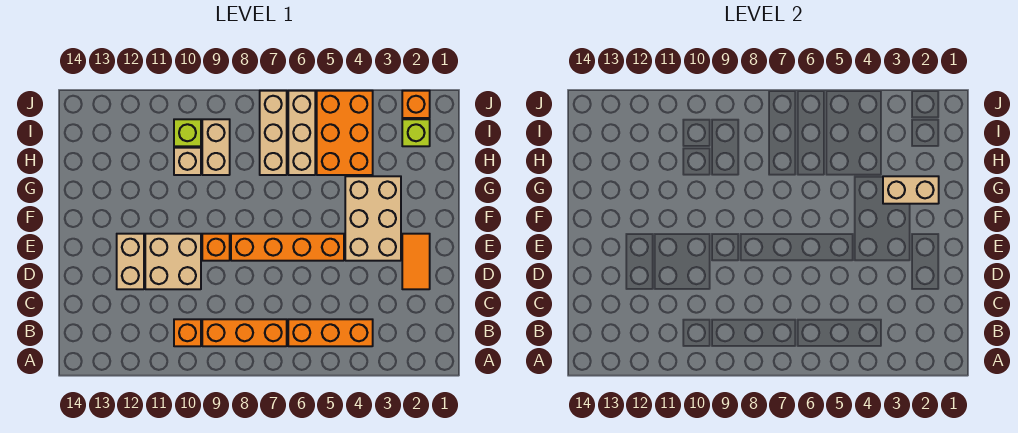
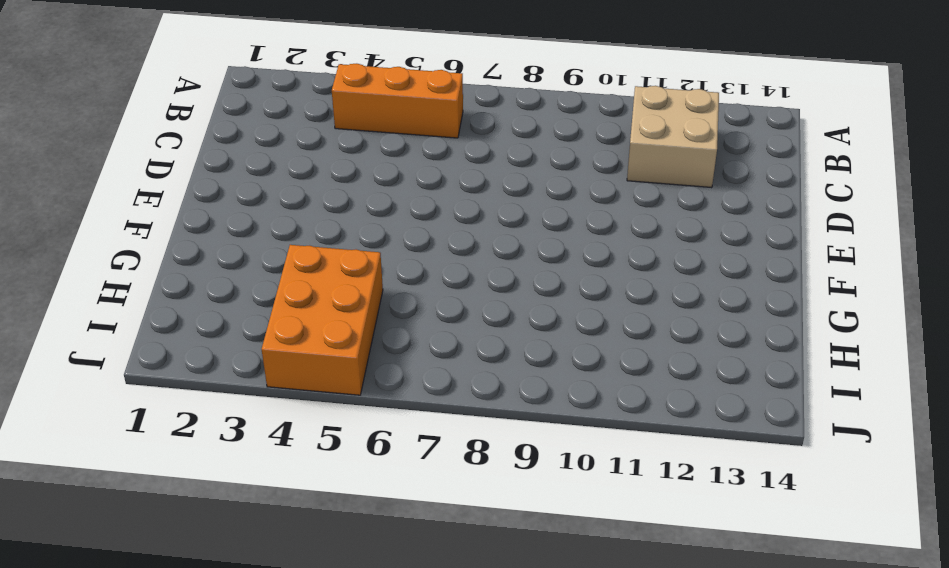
tan 2x2 brick [627,86,719,188] -> tan 2x2 brick moved to [145,234,201,289]
none -> orange 1x3 brick [202,319,287,346]
none -> orange 1x1 brick [174,319,201,346]
none -> orange 1x2 tile [402,234,430,289]

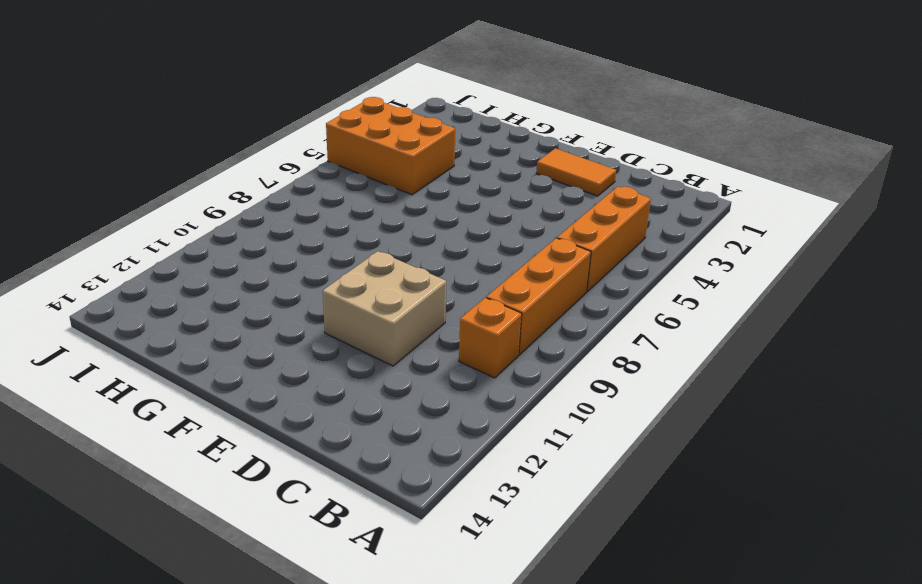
none -> tan 1x2 brick [117,234,144,289]
none -> tan 2x3 brick [345,176,401,261]
none -> orange 1x4 brick [231,234,344,261]

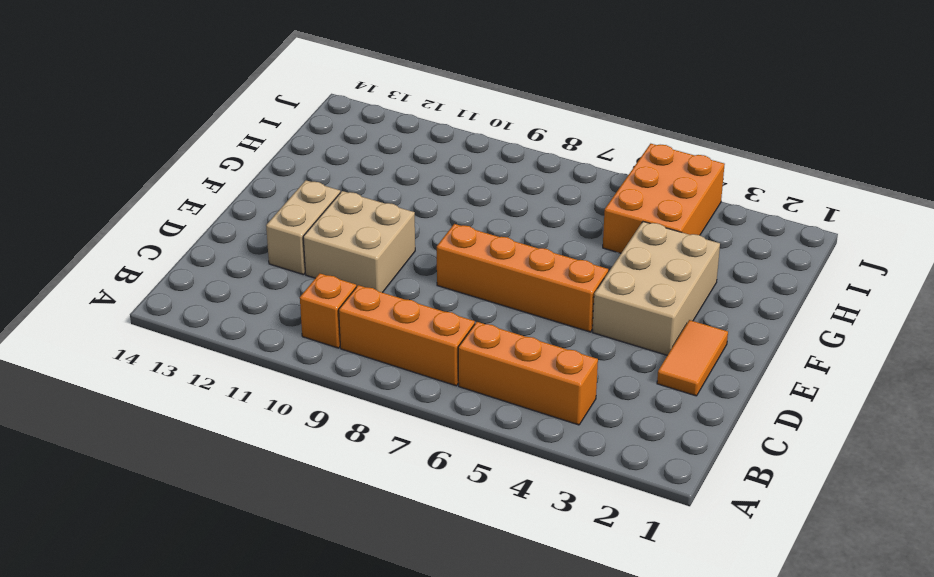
none -> orange 1x1 brick [202,234,230,261]
none -> tan 1x3 brick [288,91,315,175]
none -> tan 1x3 brick [260,91,287,175]

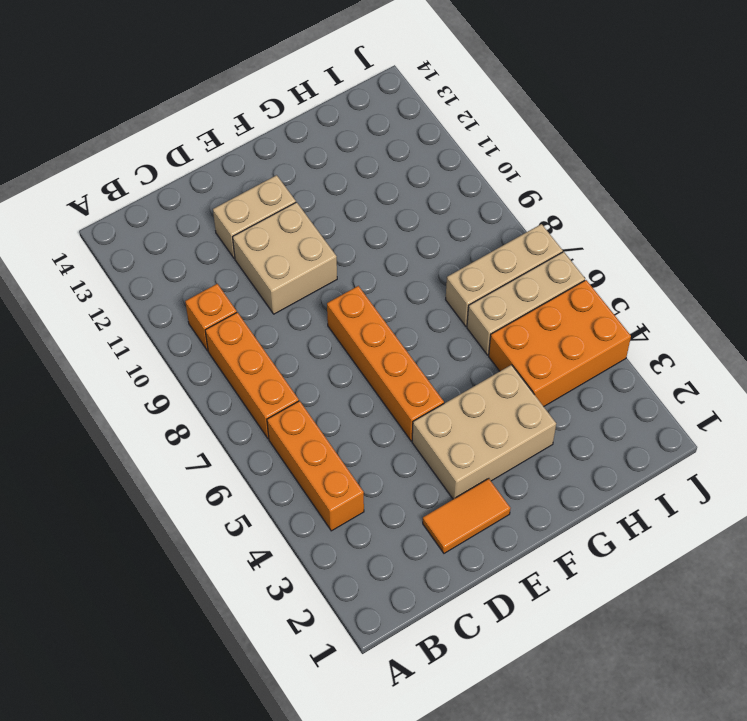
none -> orange 1x1 brick [202,234,230,261]
none -> tan 1x2 brick [202,119,230,175]
none -> tan 1x1 brick [174,148,201,175]

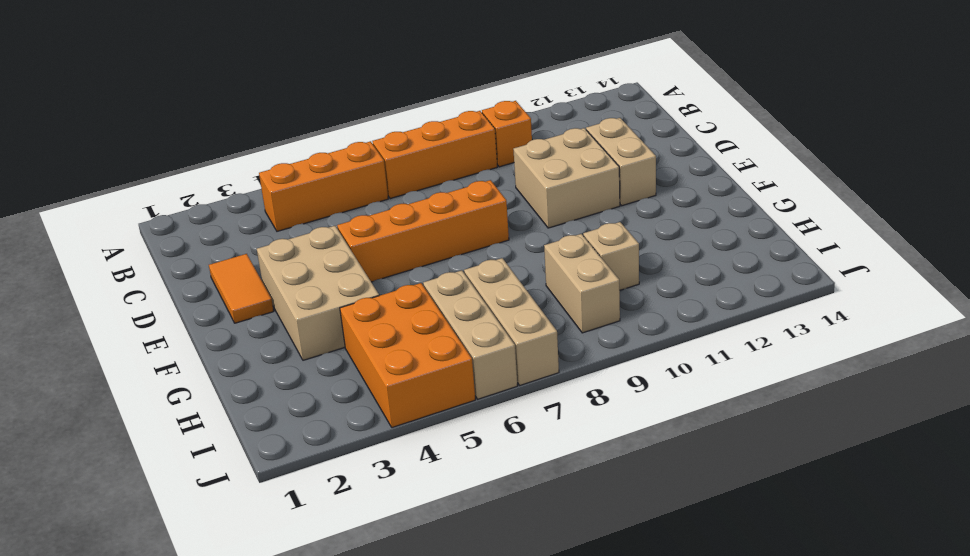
none -> orange 1x1 brick [202,234,230,261]
none -> lime 1x1 brick [402,119,430,146]
none -> lime 1x1 brick [174,119,201,146]

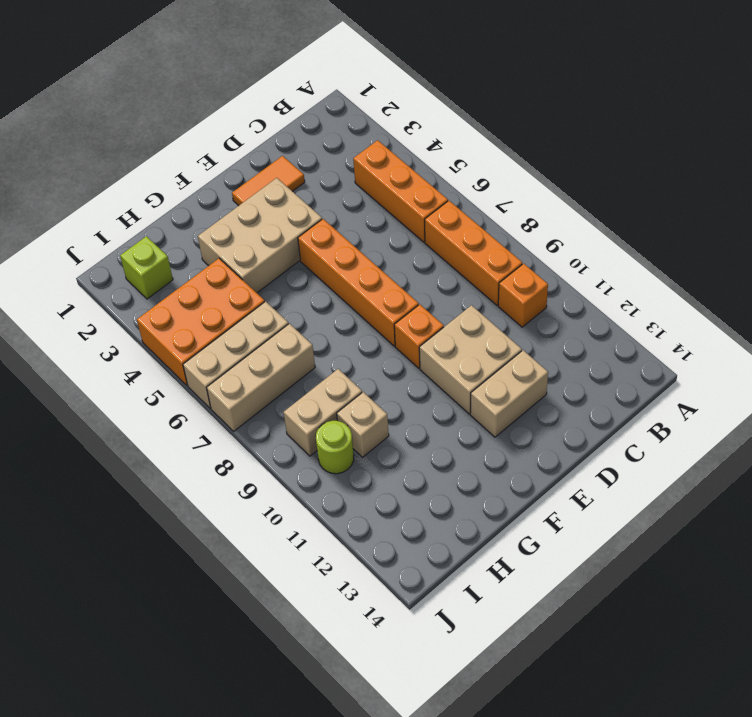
lime 1x1 round brick [316,421,354,474] -> lime 1x1 brick [174,119,201,146]
none -> orange 1x1 brick [402,91,430,118]
none -> tan 1x2 brick [883,176,939,204]

